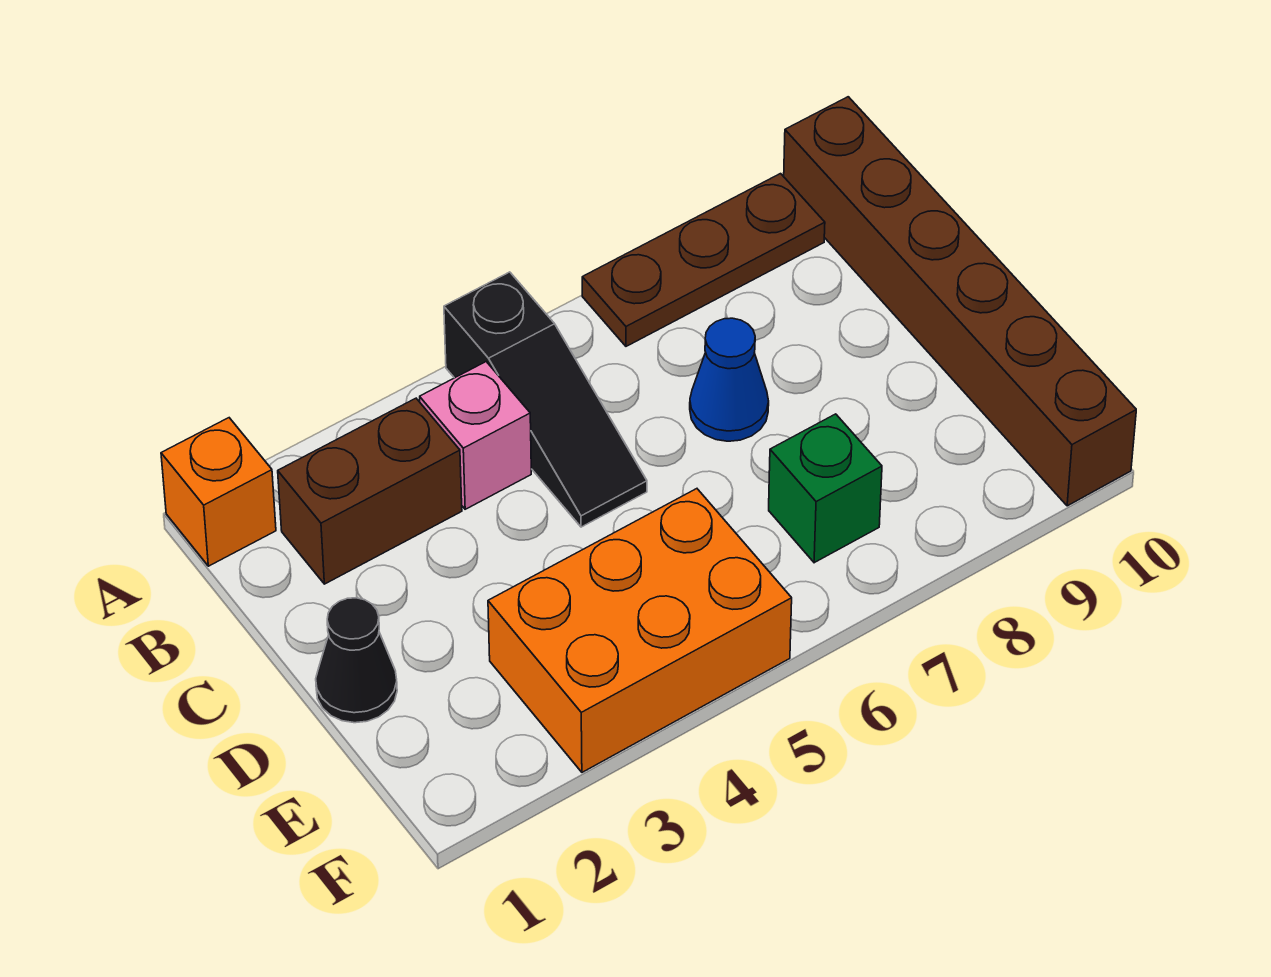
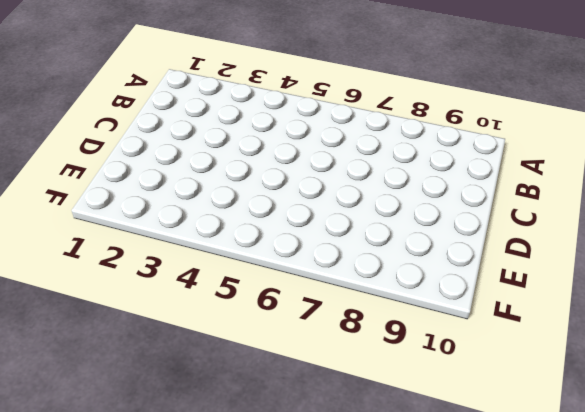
none -> orange 1x1 brick [161,418,276,566]
none -> black 1x3 slope [444,272,647,527]

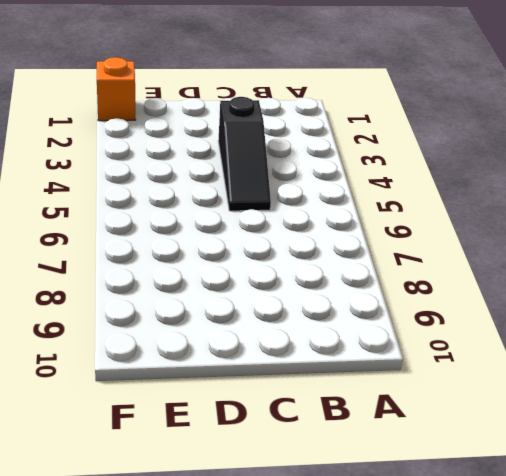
black 1x3 slope [218,97,271,211] -> black 1x3 slope turned to [444,272,647,527]
orange 1x1 brick [97,57,136,121] -> orange 1x1 brick moved to [161,418,276,566]
none -> brown 1x3 plate [582,174,825,346]
none -> brown 1x6 brick [784,97,1136,506]

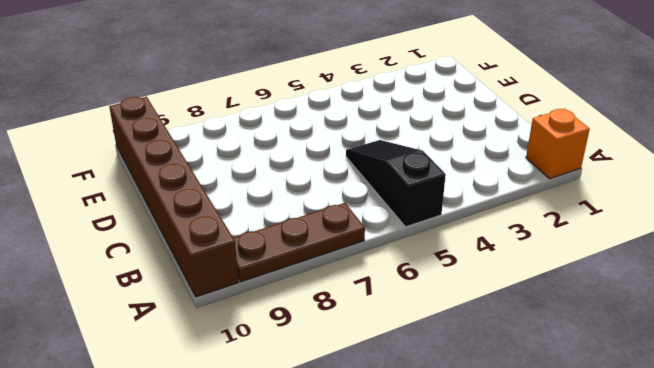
none -> brown 1x2 brick [278,398,462,584]
none -> pink 1x1 brick [420,362,531,509]

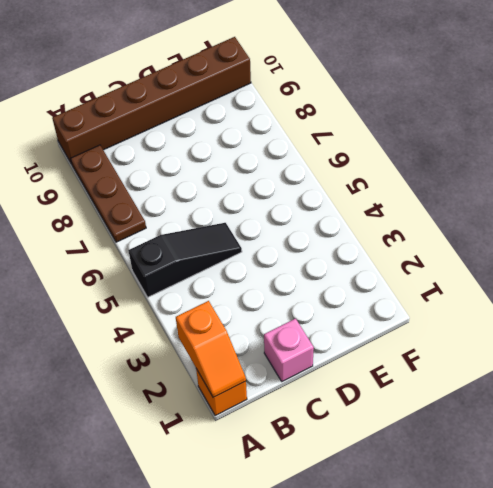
orange 1x2 slope [176,301,246,398] -> none
pink 1x1 brick [264,318,314,381] -> pink 1x1 brick moved to [420,362,531,509]
none -> brown 1x2 brick [278,398,462,584]
none -> blue 1x1 cone [690,318,769,441]

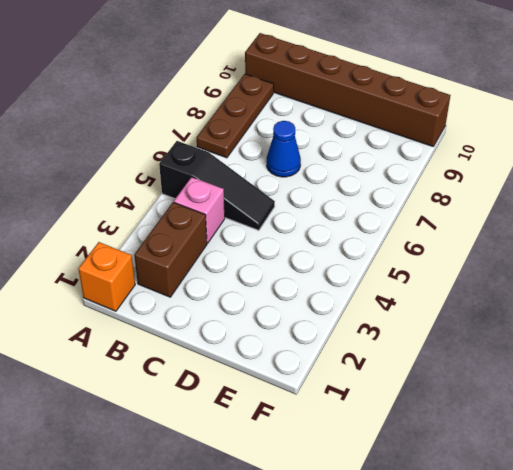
none -> black 1x1 cone [316,598,397,723]
none -> orange 2x3 brick [488,489,792,772]

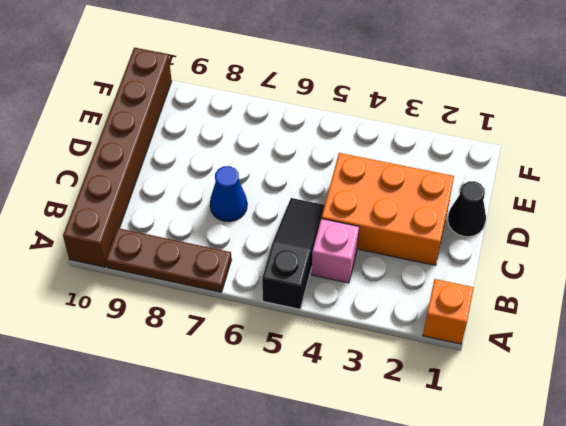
orange 2x3 brick [322,153,454,265] -> orange 2x3 brick moved to [488,489,792,772]
none -> brown 1x2 brick [278,398,462,584]
none -> green 1x1 brick [769,414,882,563]

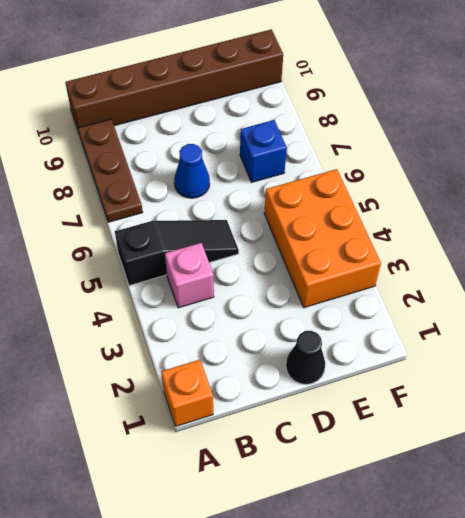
blue 1x1 brick [240,120,287,182] -> green 1x1 brick [769,414,882,563]
none -> brown 1x2 brick [278,398,462,584]

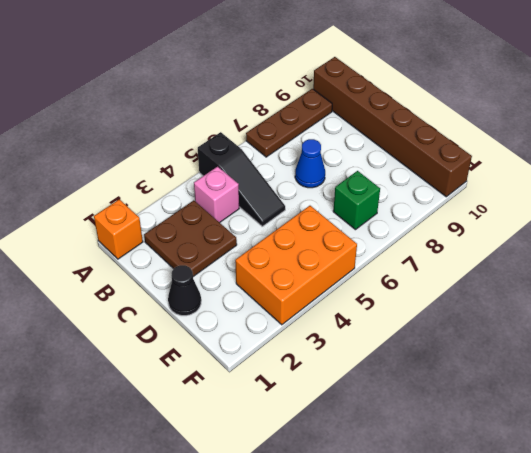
brown 2x2 plate [144,200,237,277] -> brown 1x2 brick [278,398,462,584]

